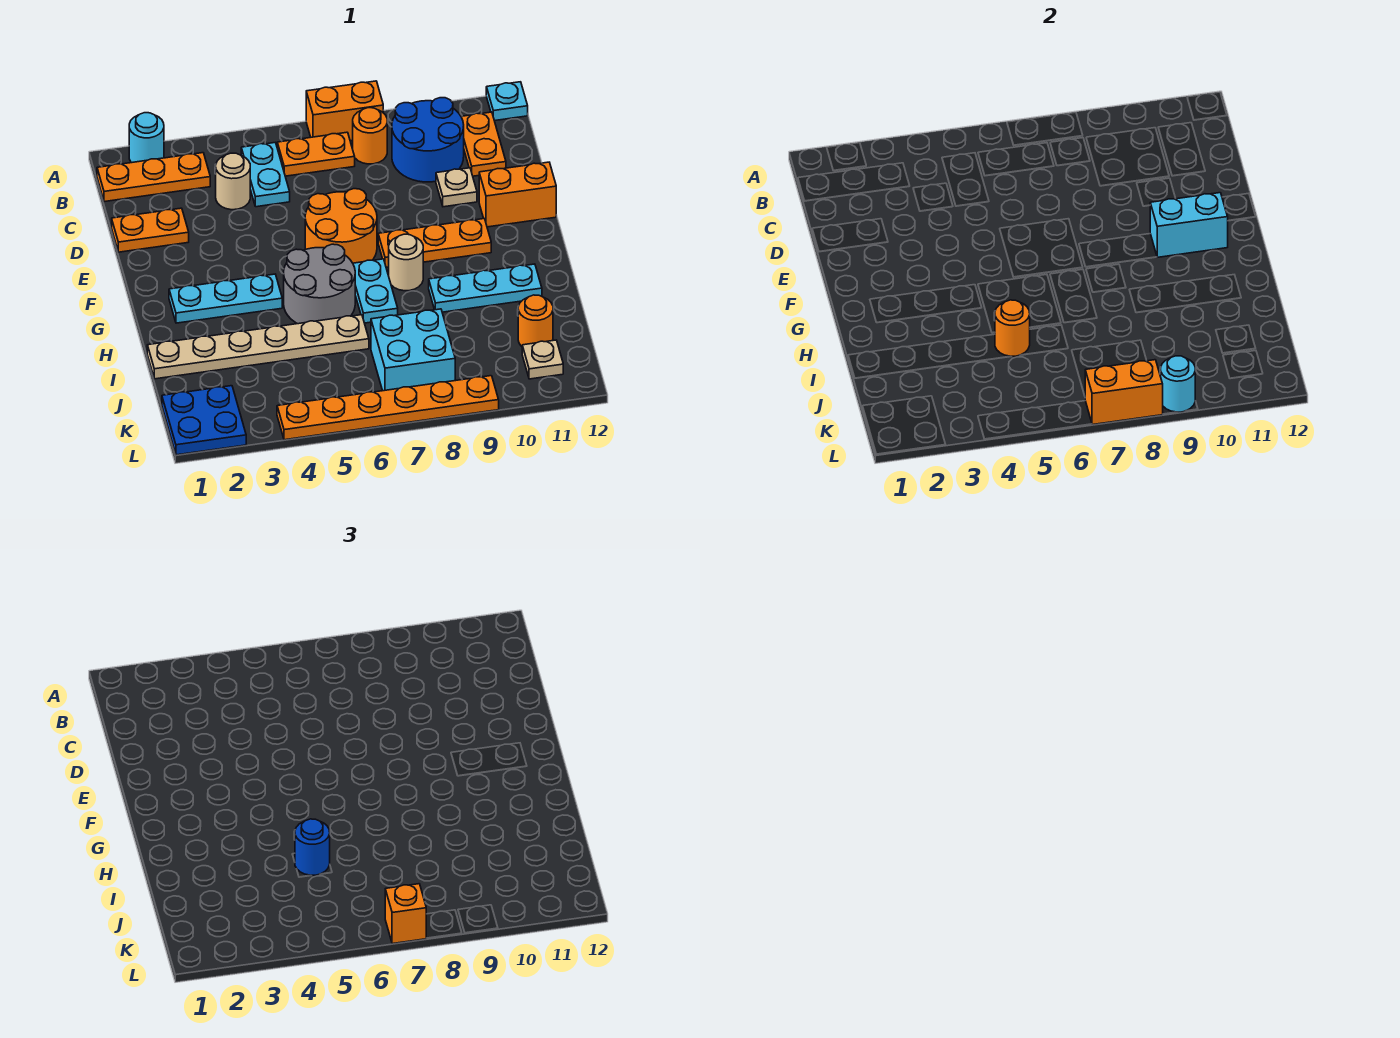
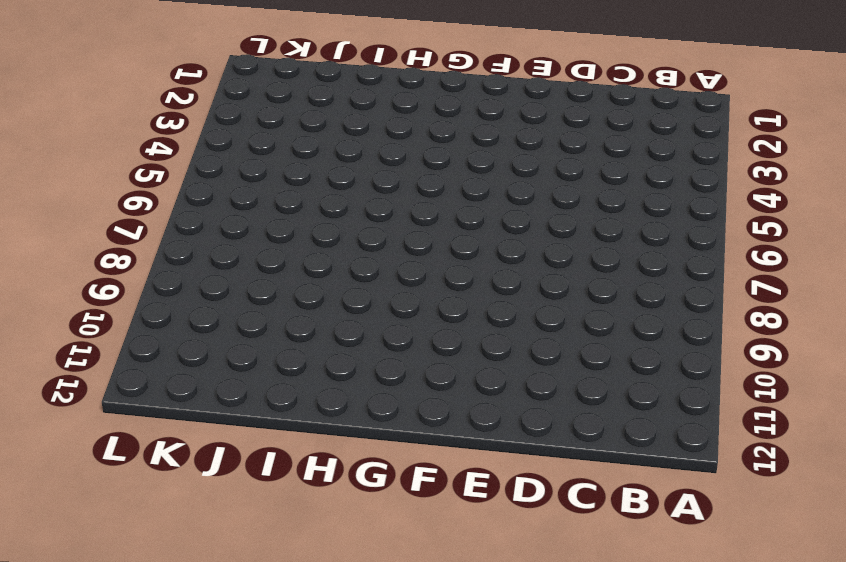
none -> cyan 1x1 round brick [129,113,164,163]
none -> orange 1x2 brick [306,81,383,141]
none -> cyan 1x1 plate [486,82,528,121]
none -> orange 1x3 plate [97,153,210,202]

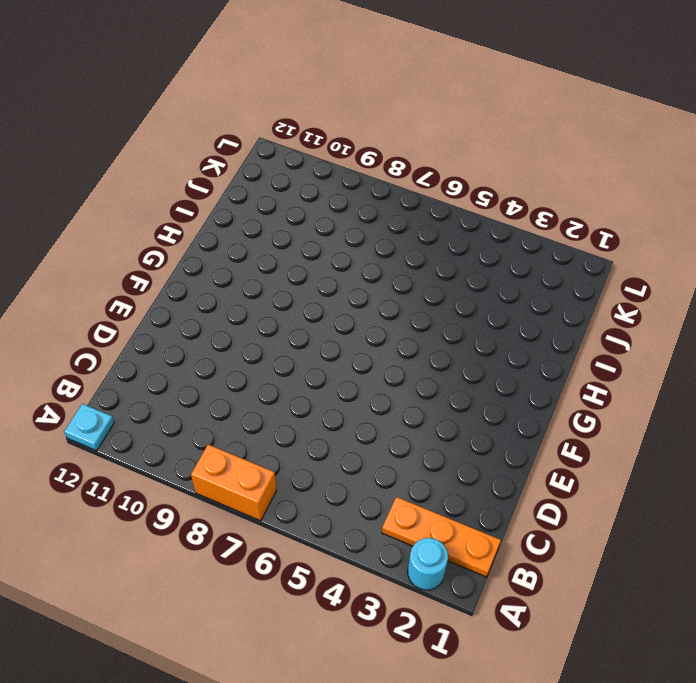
none -> cyan 1x2 plate [241,143,290,207]
none -> orange 1x2 plate [277,132,355,176]
none -> orange 1x1 round brick [353,108,387,164]
none -> blue 2x2 round brick [392,98,464,182]

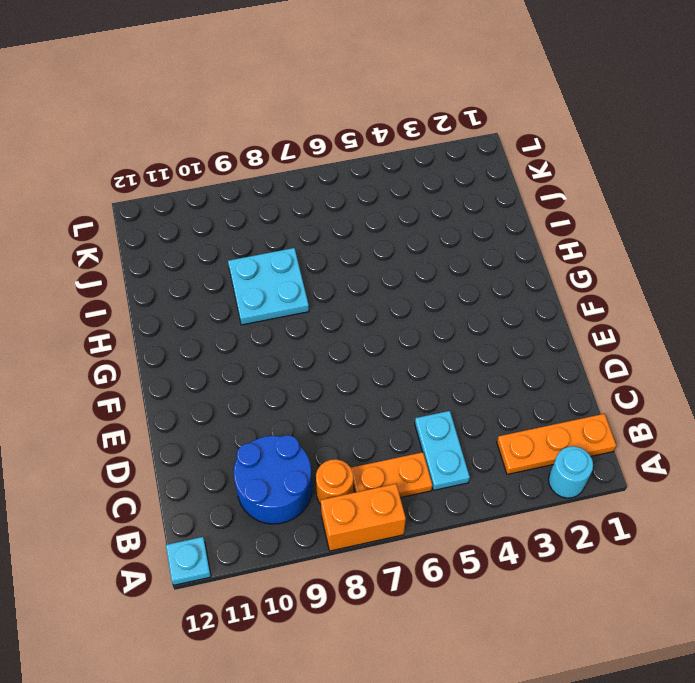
cyan 2x2 plate [228,248,309,325] -> cyan 1x3 plate [429,264,542,312]
none -> orange 1x2 plate [461,112,506,176]
none -> tan 1x1 round brick [216,153,250,210]
none -> orange 1x2 plate [112,208,189,252]
none -> tan 1x1 plate [436,168,477,207]

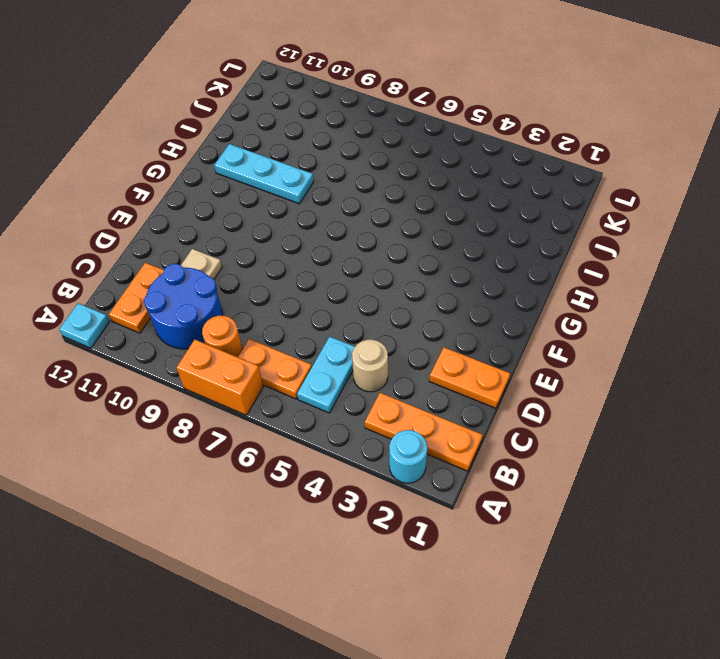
none -> orange 2x2 round brick [305,189,377,263]
none -> orange 1x2 brick [479,162,556,227]
none -> orange 1x3 plate [378,219,491,267]
none -> cyan 1x3 plate [169,274,282,323]

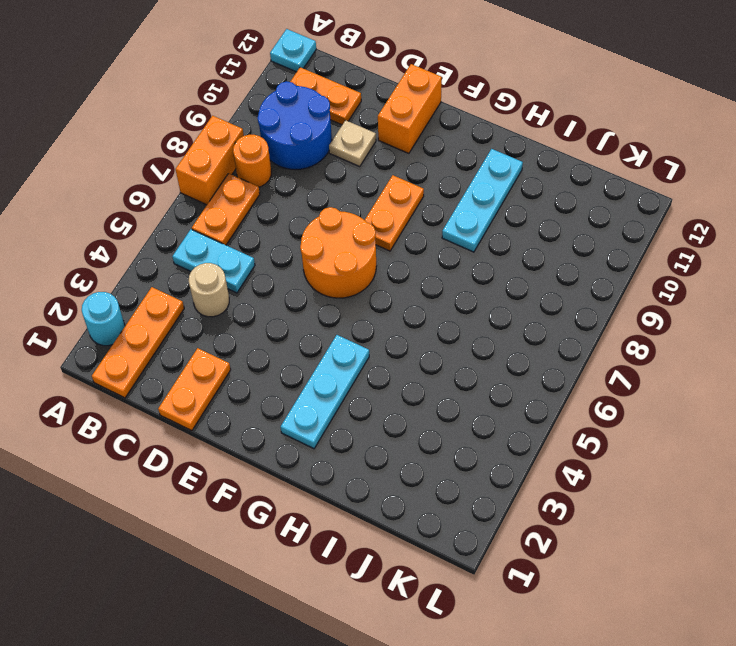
orange 1x2 plate [365,175,424,251] -> orange 1x3 plate [378,219,491,267]
none -> grey 2x2 round brick [284,244,355,324]
none -> cyan 1x2 plate [353,259,398,323]
none -> tan 1x1 round brick [389,234,423,291]
none -> tan 1x6 plate [147,315,369,379]

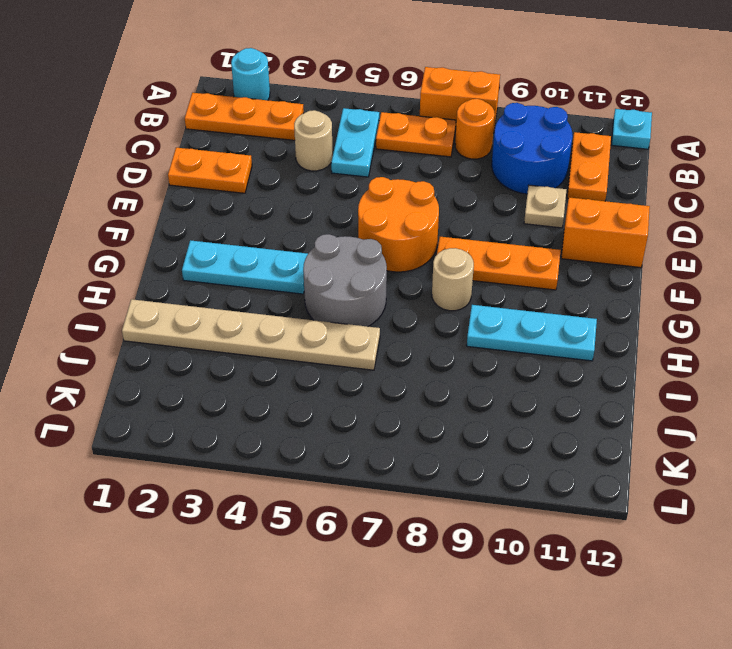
none -> cyan 1x2 plate [353,259,398,323]
none -> cyan 2x2 brick [371,309,455,391]
none -> orange 1x1 round brick [518,295,553,346]
none -> blue 2x2 plate [162,386,246,455]

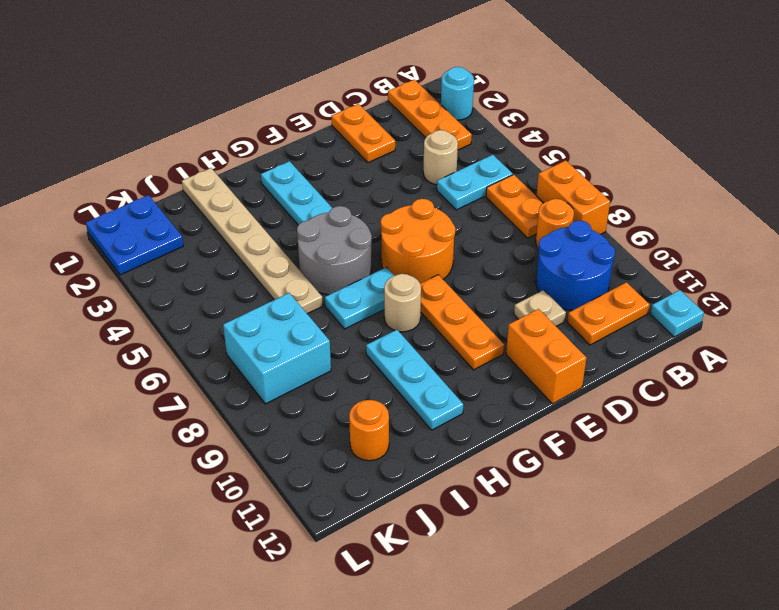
none -> tan 1x1 plate [522,340,563,379]
none -> orange 1x6 plate [277,376,499,440]
none -> cyan 1x2 brick [1150,193,1228,257]
none -> orange 1x1 round brick [995,300,1030,356]

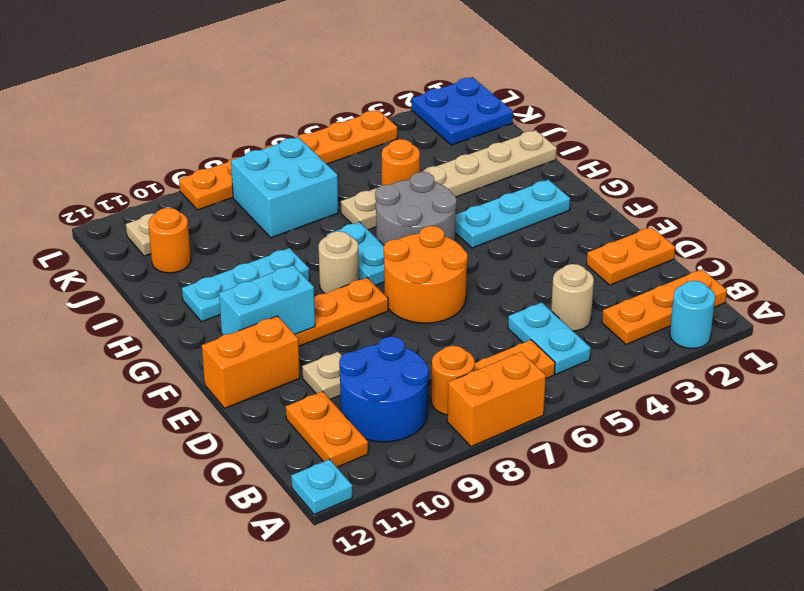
none -> orange 1x2 brick [1085,360,1163,425]
none -> cyan 1x1 round brick [1161,356,1195,412]
none -> blue 1x1 round brick [295,819,330,875]
none -> orange 1x1 brick [385,884,426,944]

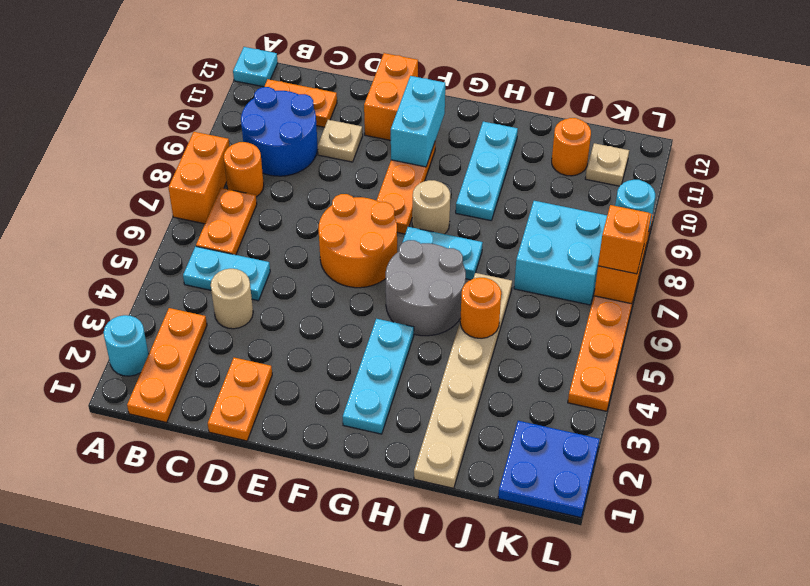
none -> blue 1x1 round brick [295,819,330,875]

